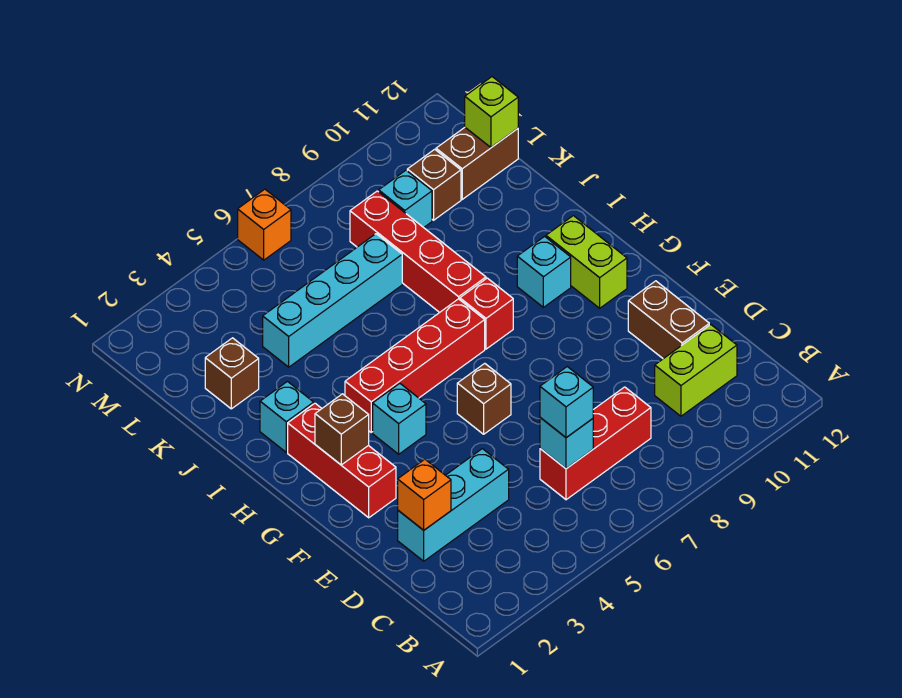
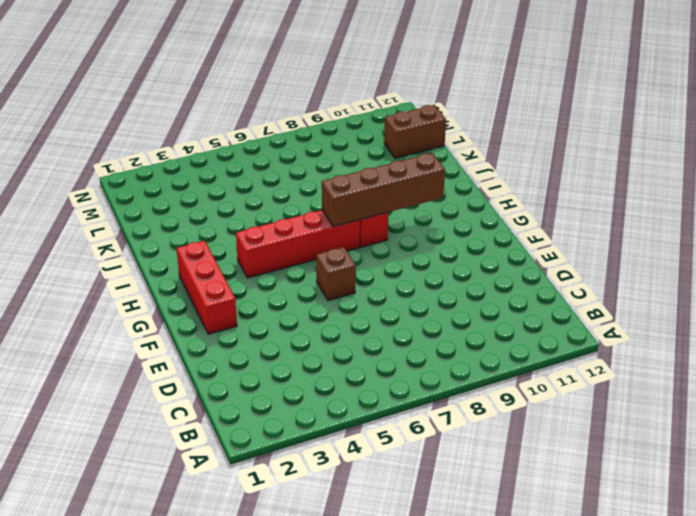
brown 1x4 brick [322,153,445,227] -> none
none -> red 1x3 brick [540,387,651,500]
none -> lime 1x2 brick [655,325,737,416]
none -> cyan 1x3 brick [398,449,509,561]

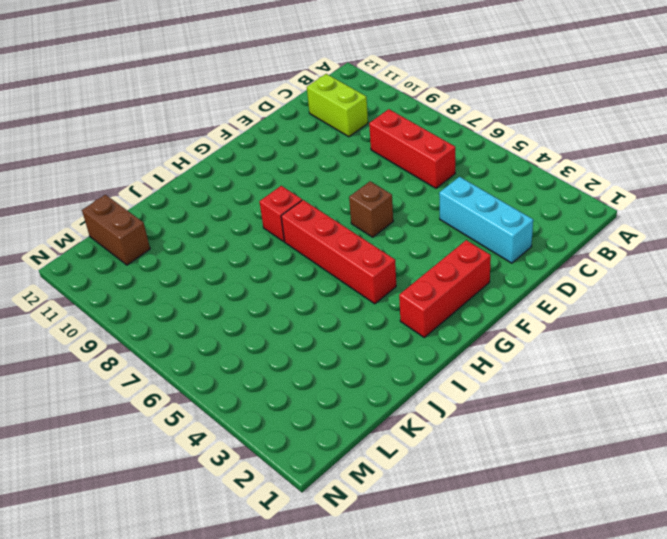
none -> brown 1x2 brick [628,281,709,359]
none -> cyan 1x1 brick [373,383,426,454]
none -> lime 1x2 brick [546,216,627,308]

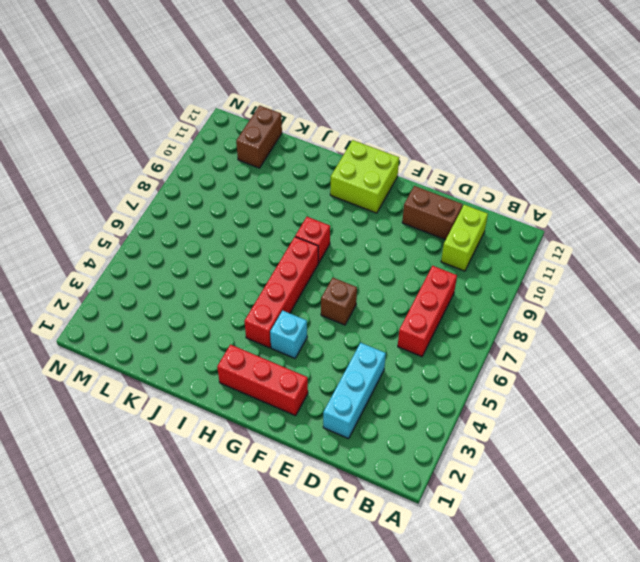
lime 2x2 brick [330,140,399,213] -> lime 1x2 brick [546,216,627,308]
none -> cyan 1x1 brick [517,236,571,307]
none -> cyan 1x1 brick [260,382,314,452]
none -> red 1x4 brick [350,191,486,312]

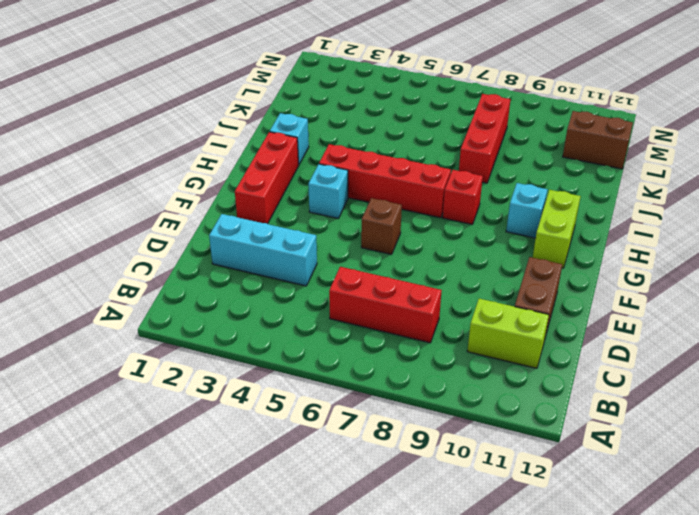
red 1x3 brick [459,94,511,183] -> red 1x4 brick [350,191,486,312]
none -> brown 1x1 brick [205,338,259,409]
none -> cyan 1x4 brick [263,234,402,367]
none -> cyan 1x1 brick [379,170,432,228]

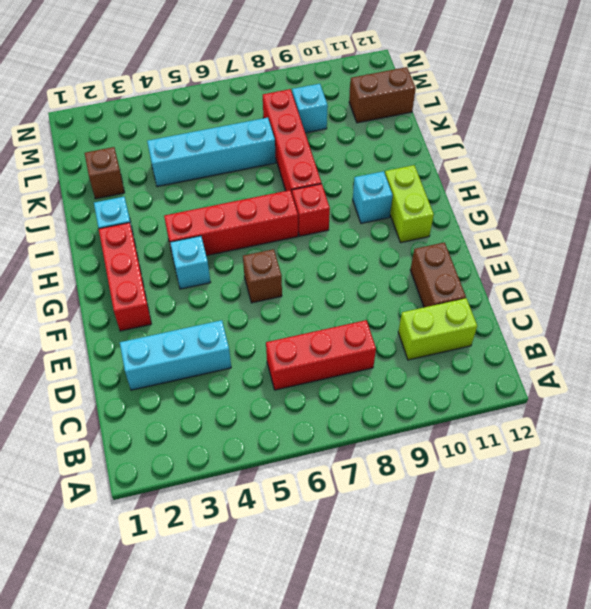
none -> brown 1x1 brick [407,149,461,220]
none -> orange 1x1 brick [238,189,291,260]
none -> cyan 1x1 brick [540,418,593,469]

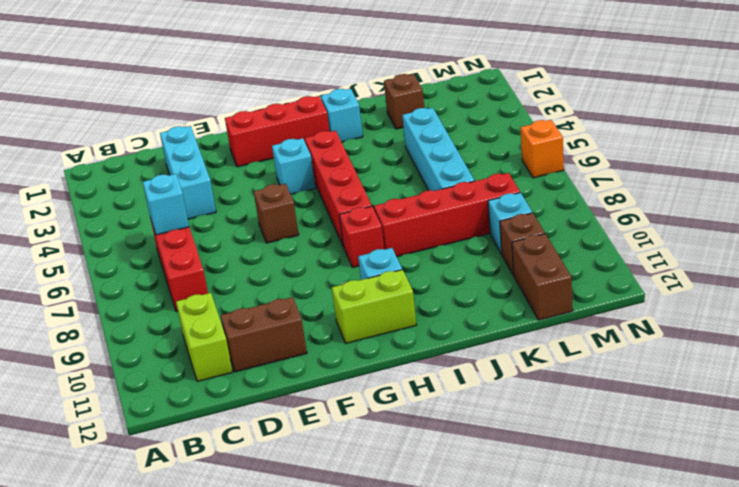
none -> orange 1x1 brick [398,459,451,530]
none -> brown 1x1 brick [315,394,369,465]
none -> lime 1x1 brick [465,77,518,147]

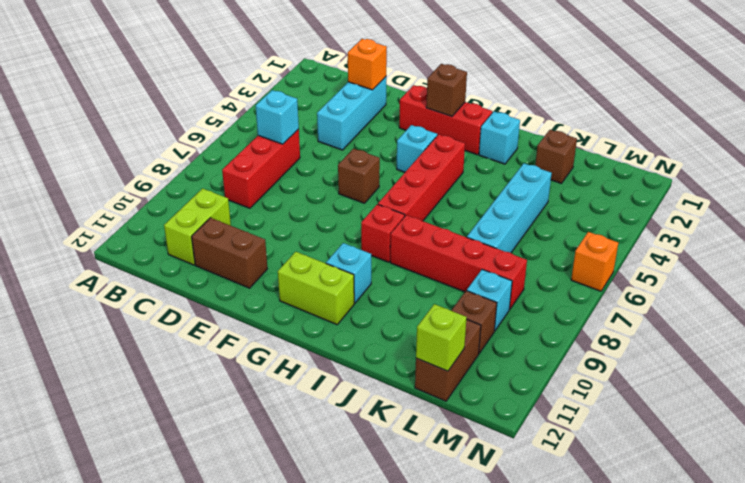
none -> cyan 1x1 brick [540,367,593,438]

